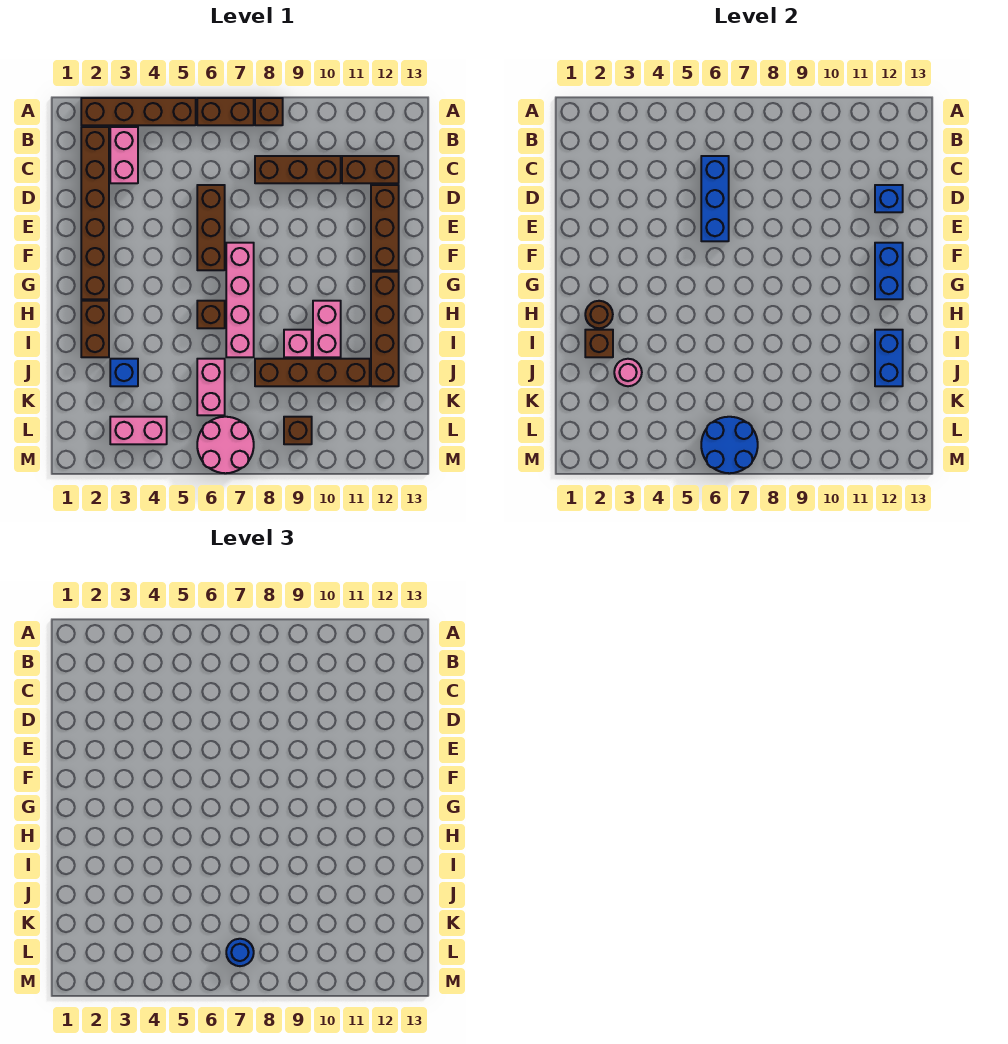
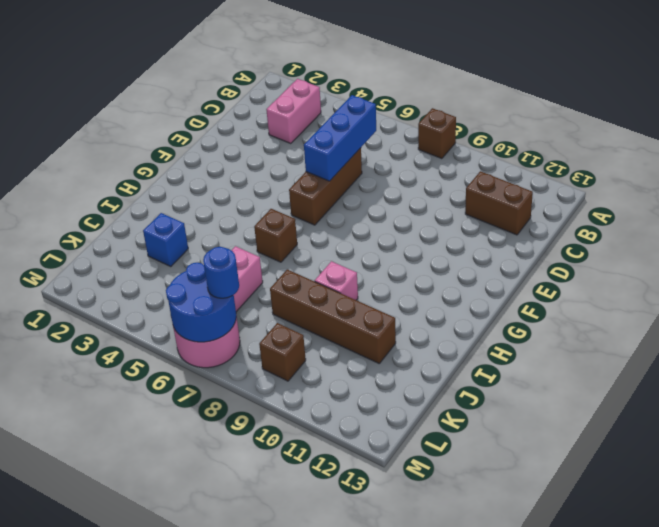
none -> brown 1x4 brick [81,98,196,125]
none -> brown 1x2 brick [197,98,254,125]
none -> brown 1x6 brick [81,127,109,299]
none -> brown 1x3 brick [255,156,341,183]

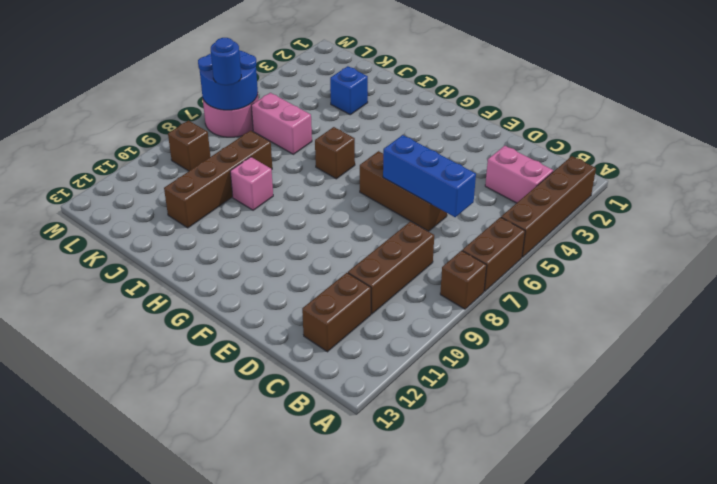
none -> brown 1x6 brick [81,127,109,299]
none -> brown 1x3 brick [371,185,399,270]
none -> pink 1x4 brick [226,243,254,357]
none -> brown 1x4 brick [371,272,399,386]

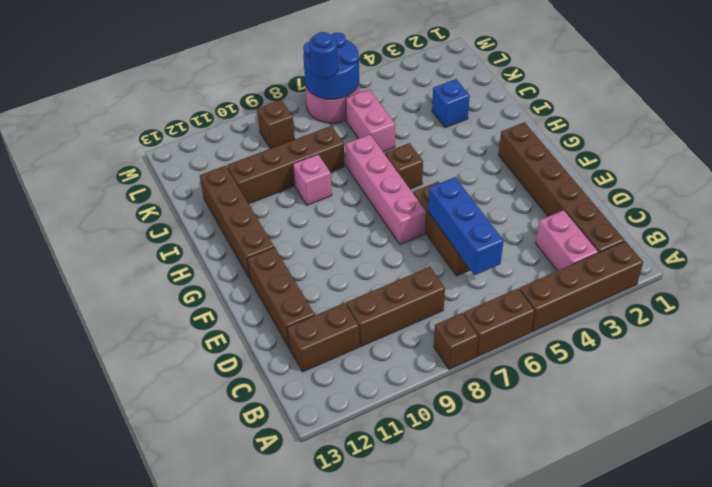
none -> brown 1x2 brick [81,301,109,357]
none -> pink 1x2 brick [313,301,341,357]
none -> pink 1x2 brick [110,417,167,444]
none -> blue 1x1 brick [875,185,903,212]

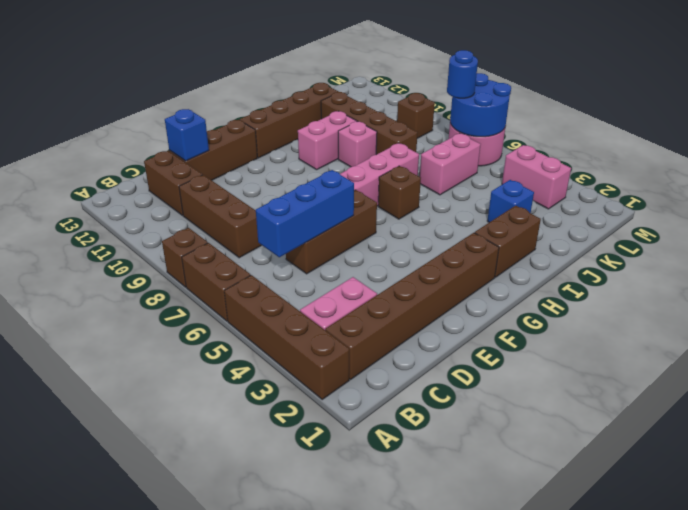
none -> blue 1x2 brick [875,243,903,299]
none -> brown 1x1 round brick [585,301,613,328]
none -> brown 1x1 brick [585,330,613,357]
none -> blue 1x2 brick [875,330,903,386]

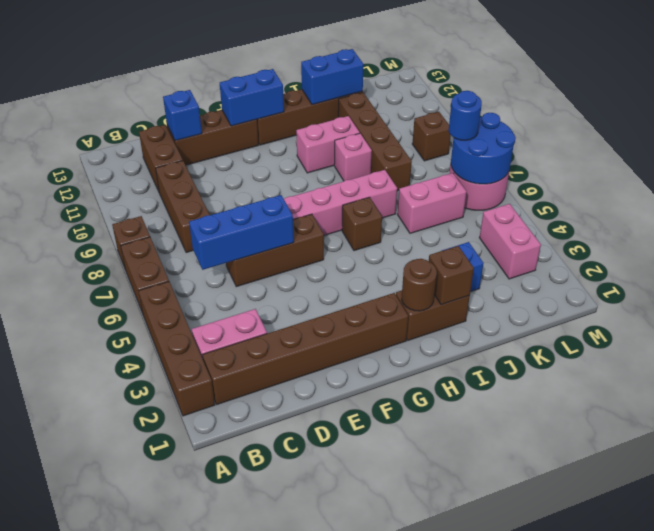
none -> pink 1x1 round brick [614,359,642,386]

